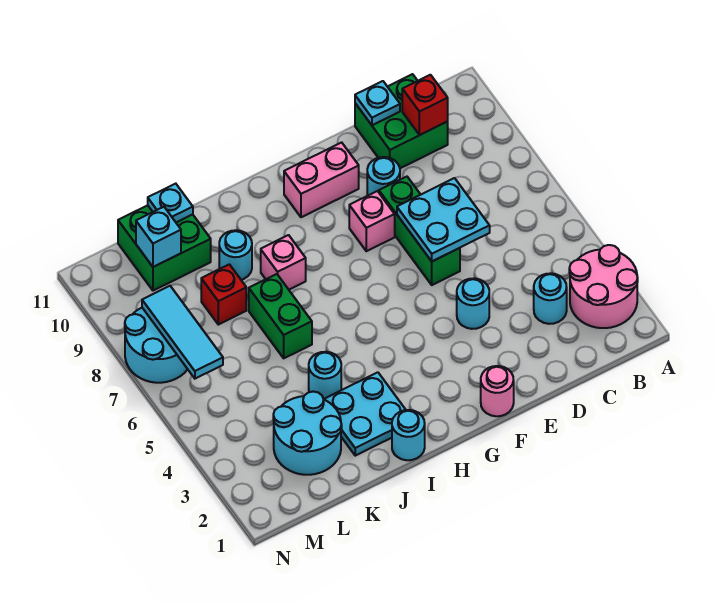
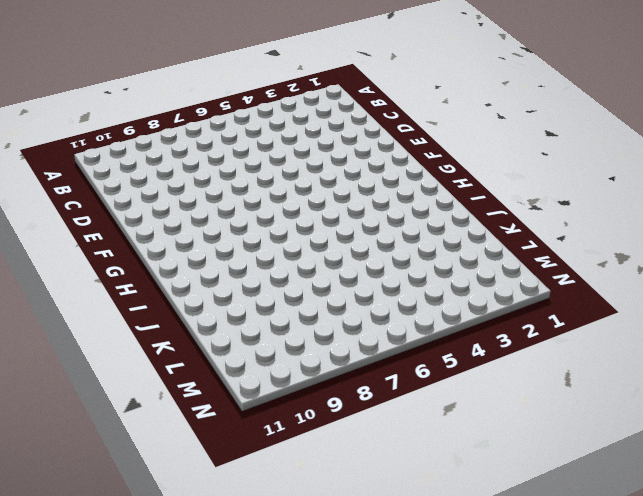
none -> pink 2x2 round brick [569,245,638,328]
none -> cyan 1x1 round brick [534,273,567,324]
none -> green 2x2 brick [355,74,448,168]

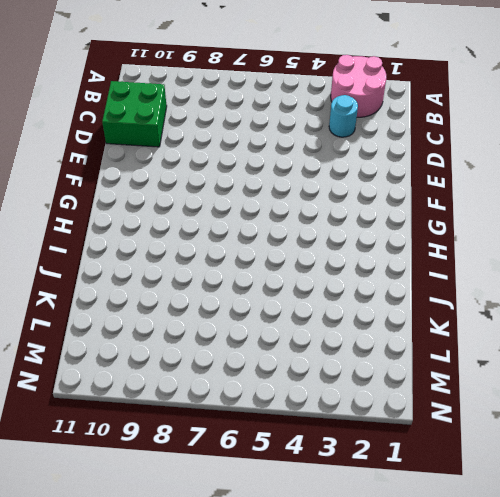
none -> cyan 1x1 round brick [457,278,489,329]
none -> green 1x3 brick [379,177,460,285]
none -> cyan 1x1 round brick [367,157,400,195]

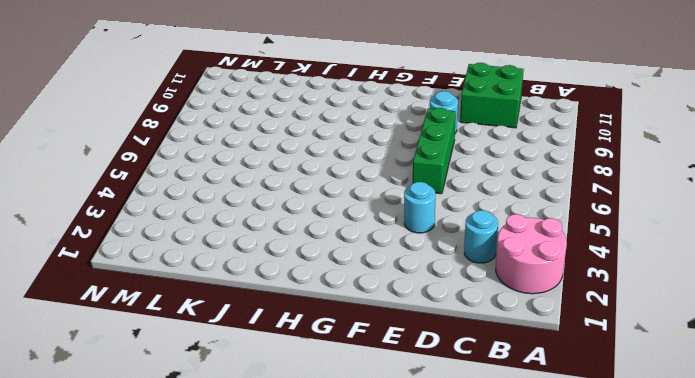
none -> pink 1x1 round brick [481,366,514,416]
none -> pink 1x1 brick [349,191,395,251]
none -> pink 1x2 brick [284,142,359,217]

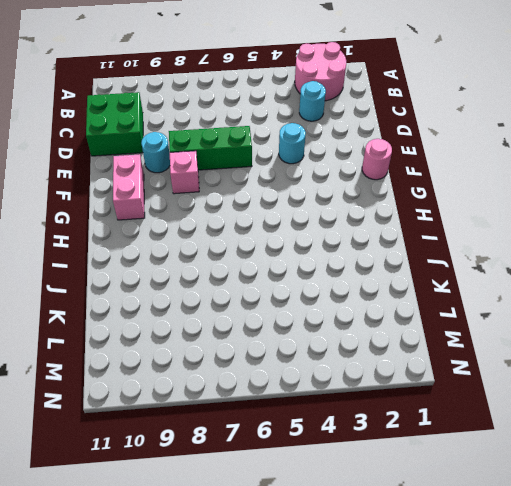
none -> cyan 1x1 round brick [392,410,425,460]
none -> cyan 2x2 plate [324,372,406,456]
none -> pink 1x1 brick [261,235,306,290]

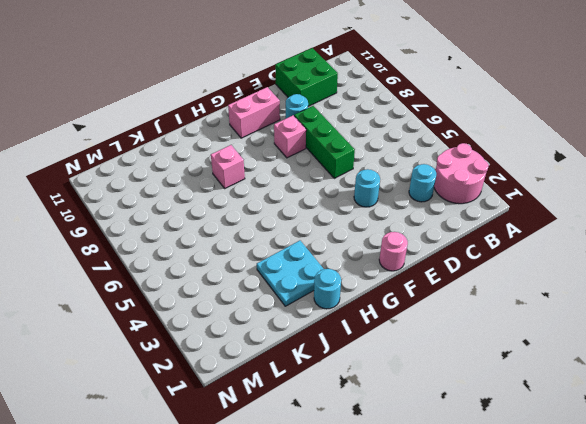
none -> cyan 1x1 round brick [309,352,341,399]
none -> green 1x2 brick [249,274,312,358]
none -> cyan 1x1 round brick [219,230,252,280]

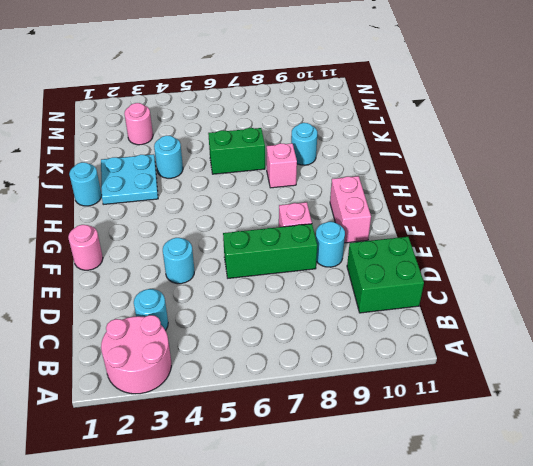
pink 1x1 round brick [124,103,153,145] -> cyan 2x2 round brick [273,392,342,475]
none -> red 1x1 brick [201,264,246,325]
none -> green 2x2 brick [118,205,211,291]
none -> cyan 2x2 round brick [125,308,188,383]

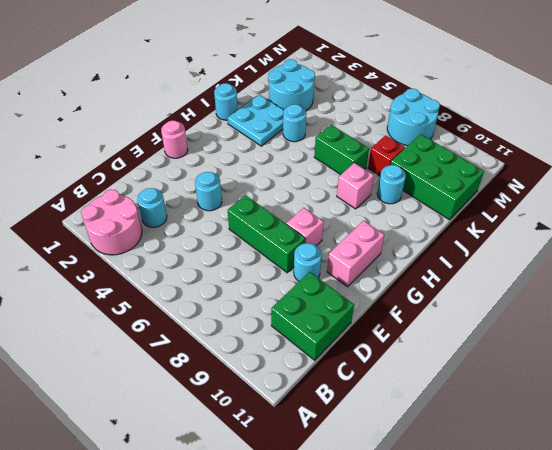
green 2x3 brick [391,134,484,220] -> green 2x2 brick [118,205,211,291]
none -> red 1x1 brick [402,75,448,135]
none -> cyan 2x2 plate [397,178,490,261]
none -> cyan 1x1 plate [355,81,400,125]

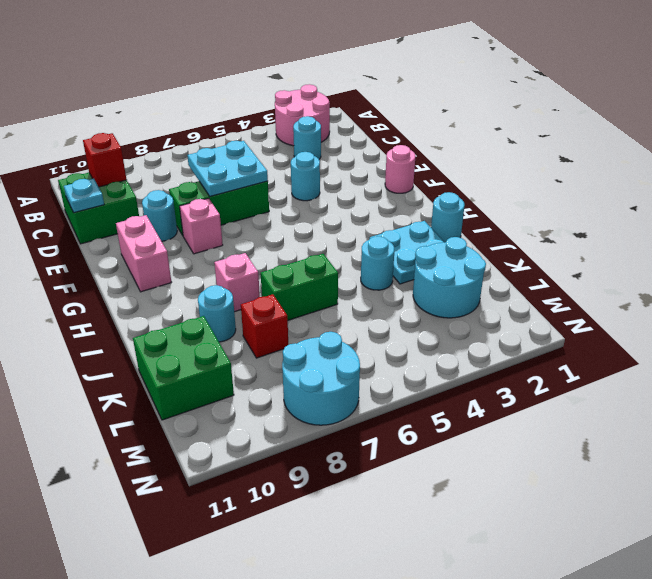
none -> cyan 1x1 plate [148,184,193,222]
none -> cyan 1x1 brick [136,207,181,267]
none -> cyan 1x3 tile [142,286,223,379]

